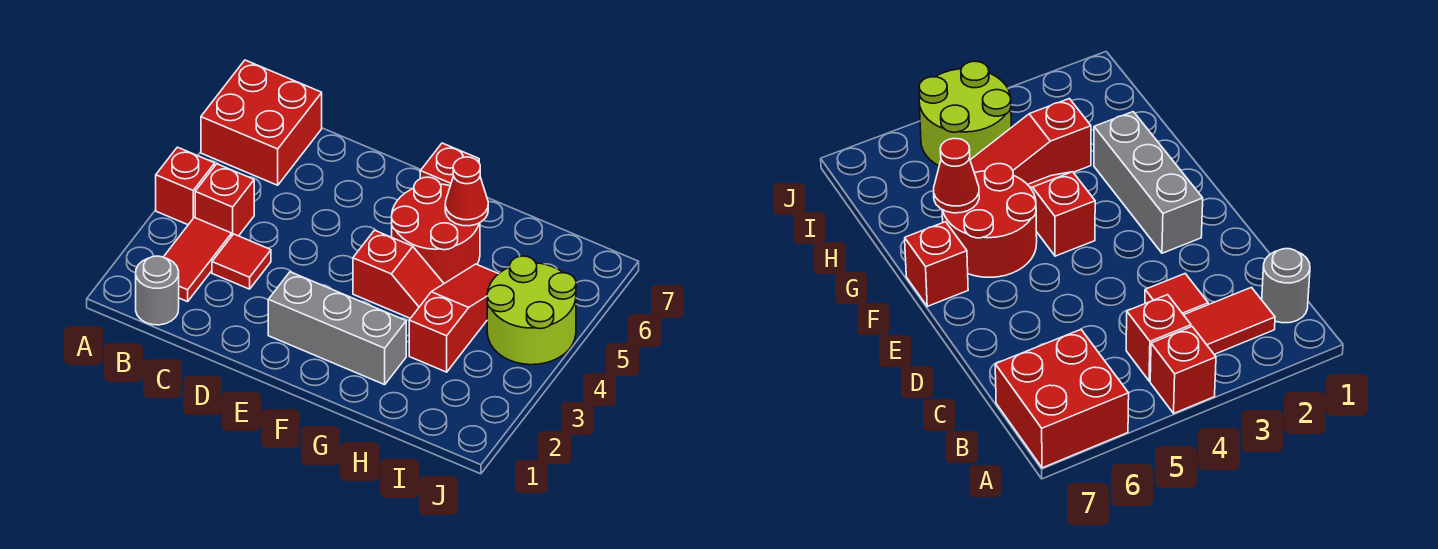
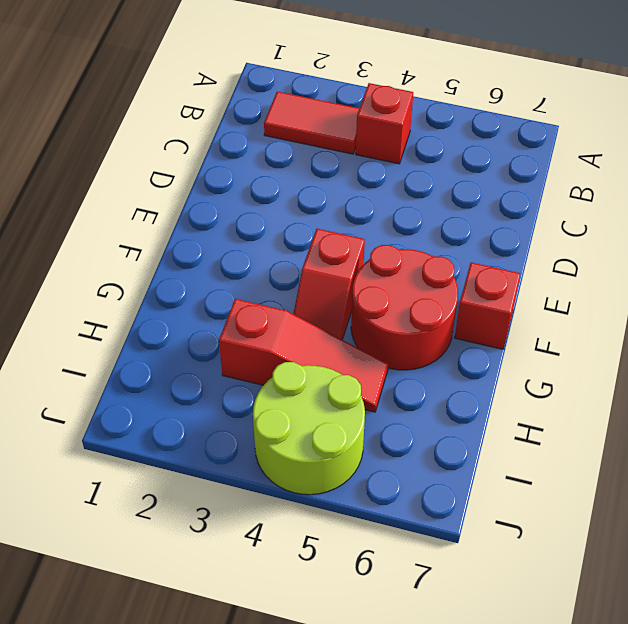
none -> red 1x1 brick [156,147,215,225]
none -> red 2x2 brick [201,60,322,185]
none -> grey 1x1 round brick [136,256,179,325]

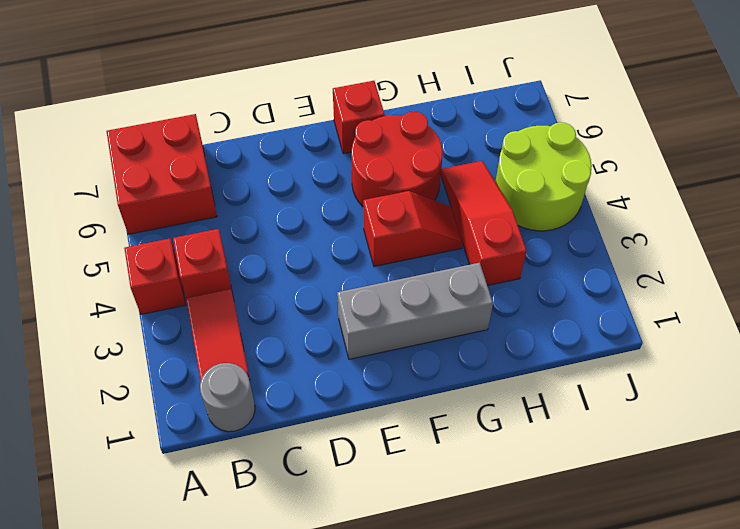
none -> red 1x1 tile [212,234,271,289]
none -> red 1x1 cone [445,157,488,226]

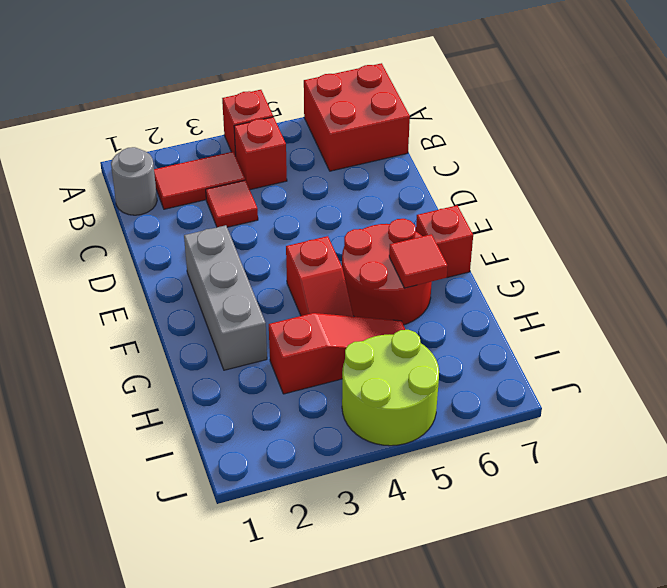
red 1x1 tile [389,234,448,288] -> red 1x1 cone [445,157,488,226]

